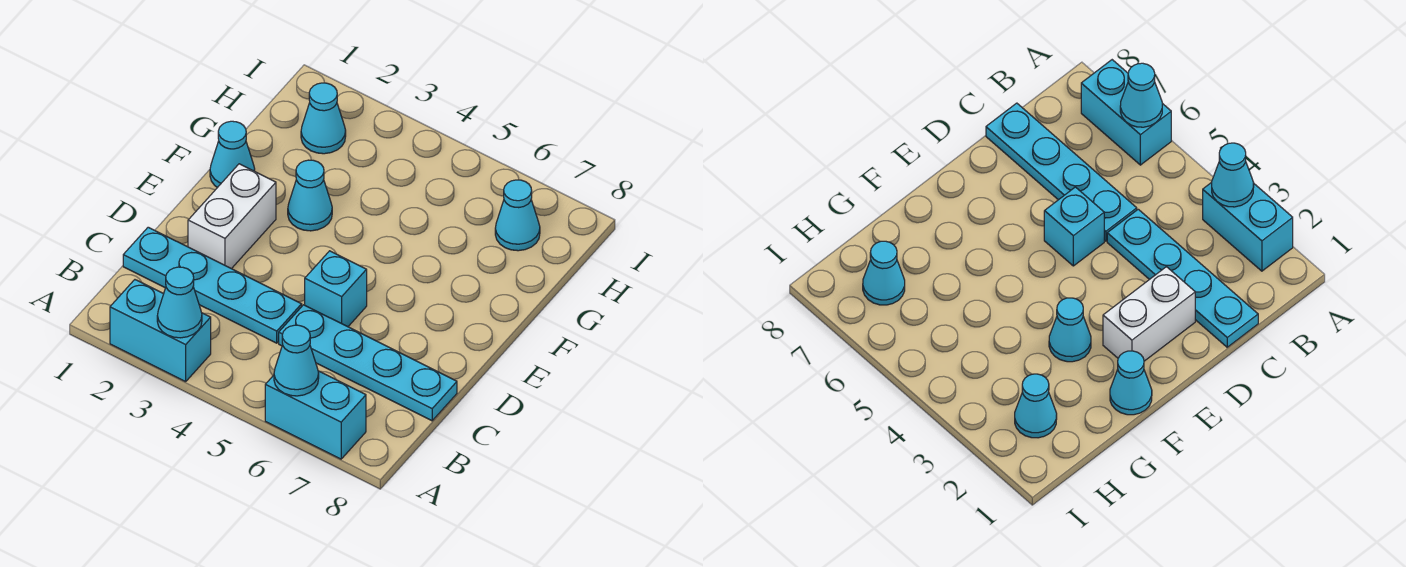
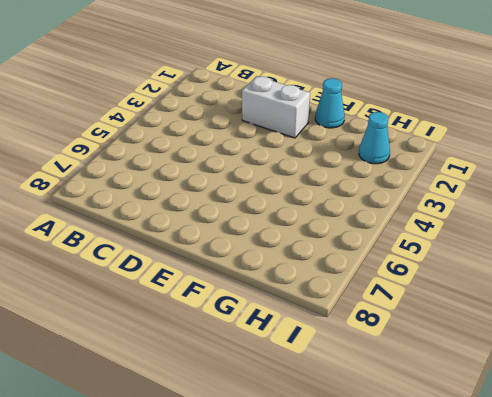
none -> cyan 1x2 brick [110,280,211,382]
none -> cyan 1x2 brick [265,371,366,459]
none -> cyan 1x4 plate [123,227,302,343]

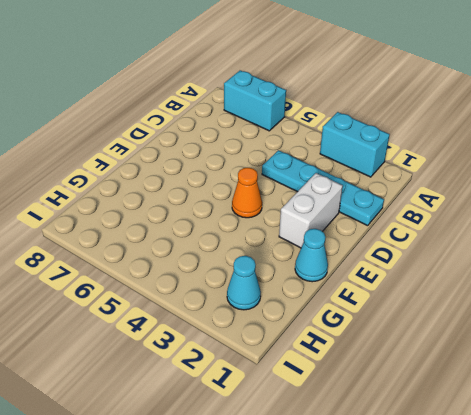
orange 1x1 cone [232,168,262,218] -> none
none -> cyan 1x4 plate [279,305,457,421]
none -> cyan 1x1 brick [305,251,367,327]
none -> cyan 1x1 cone [288,160,332,231]

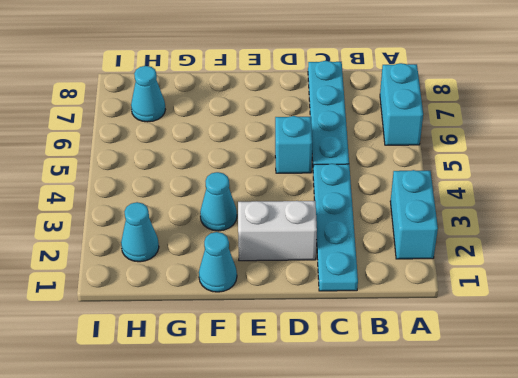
none -> cyan 1x1 cone [157,267,202,338]
none -> cyan 1x1 cone [274,325,319,396]

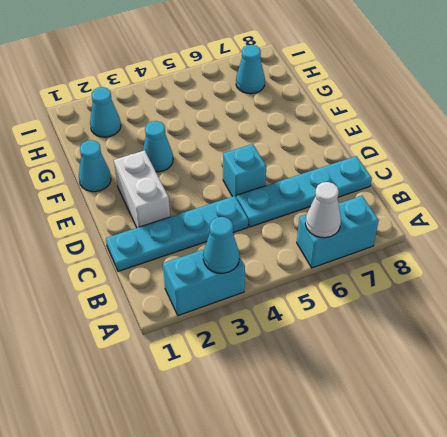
white 1x1 cone [305,182,341,238] -> cyan 1x1 cone [274,325,319,396]

